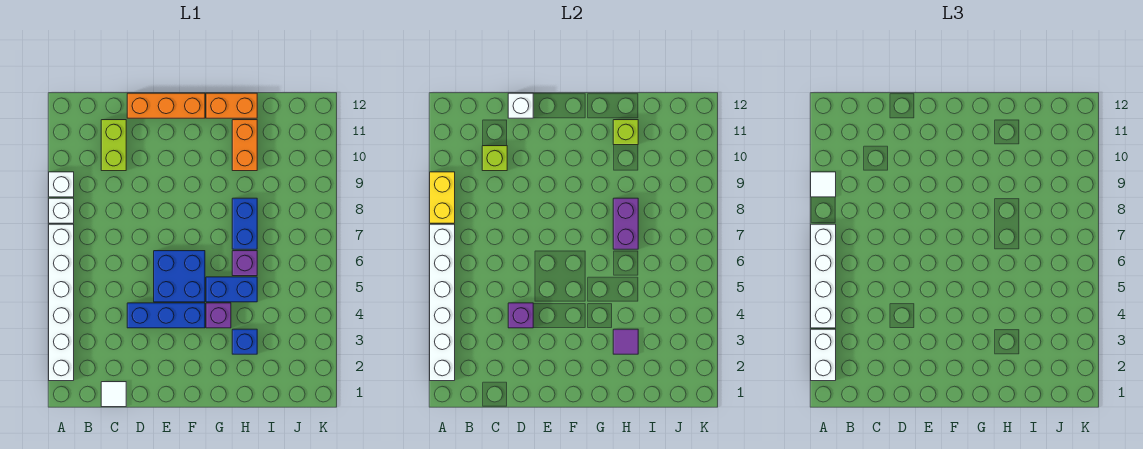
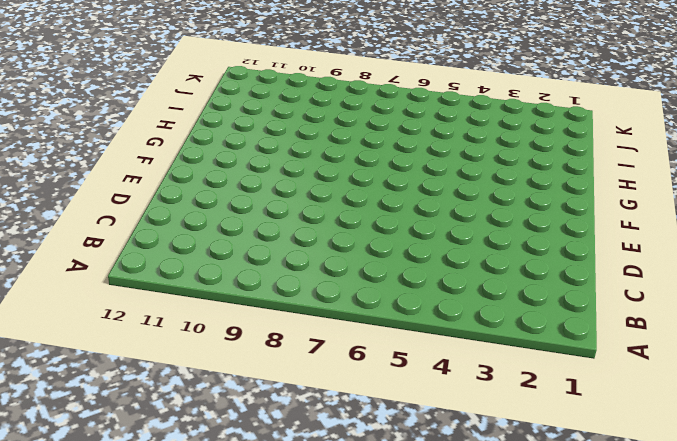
none -> white 1x6 brick [49,224,74,381]
none -> white 1x1 brick [49,198,74,223]
none -> white 1x1 brick [49,172,74,197]

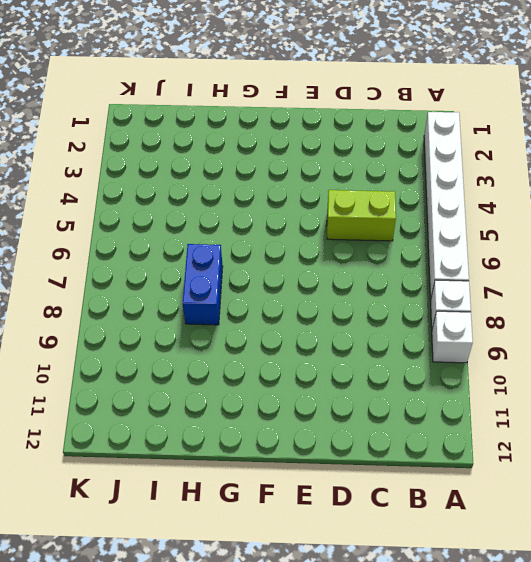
lime 1x2 brick [327,190,396,241] -> lime 1x2 brick turned to [101,120,126,171]
none -> white 1x1 tile [101,382,126,407]
none -> blue 1x3 brick [127,303,205,328]
none -> orange 1x3 brick [127,93,205,118]

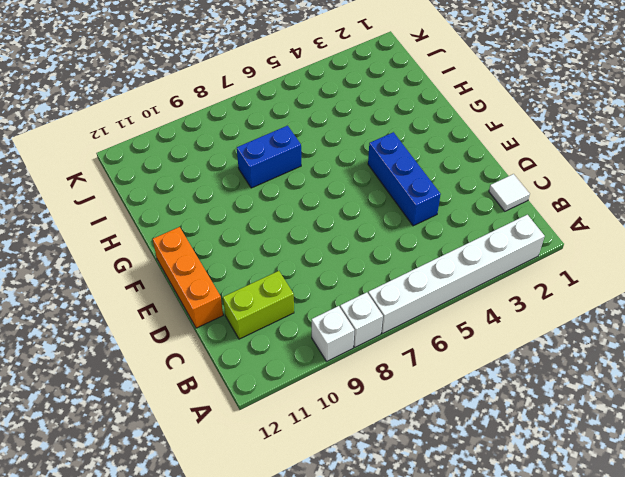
none -> blue 2x2 brick [154,251,205,302]
none -> purple 1x1 brick [206,303,231,328]
none -> blue 1x2 brick [206,277,257,302]

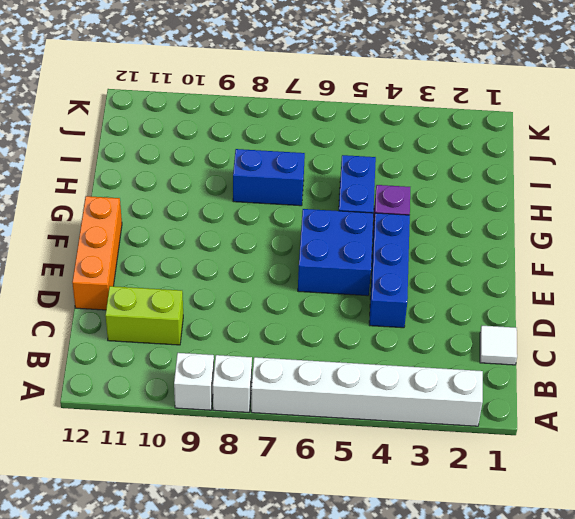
none -> orange 1x2 brick [206,93,257,118]
none -> blue 1x1 brick [232,329,257,354]
none -> purple 1x1 brick [232,251,257,276]

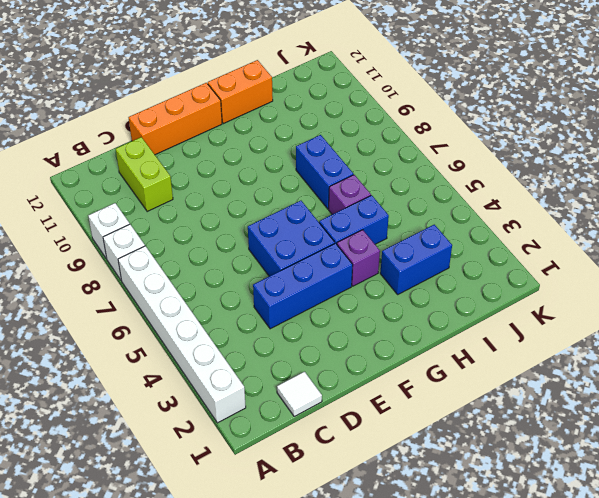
blue 1x2 brick [380,225,452,294] -> blue 1x1 brick [232,329,257,354]
none -> orange 1x2 brick [232,120,257,171]
none -> white 1x6 brick [430,224,455,381]
none -> yellow 1x2 brick [430,172,455,223]

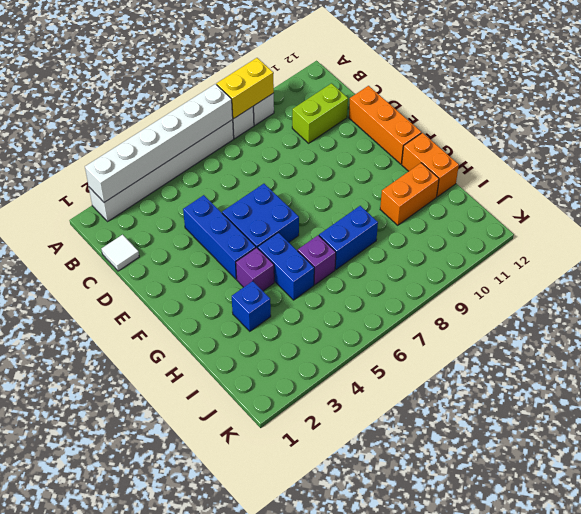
none -> lime 1x1 brick [482,146,507,171]
none -> purple 1x1 brick [508,303,533,328]
none -> white 1x1 brick [508,93,533,118]

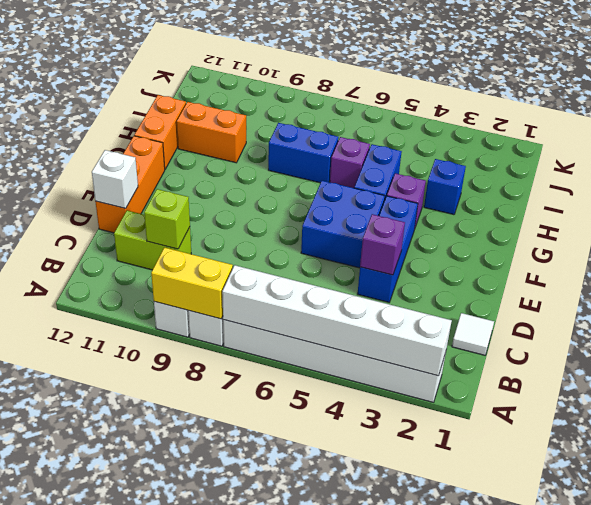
none -> purple 1x1 tile [613,329,638,354]
none -> purple 1x2 brick [613,198,638,249]
none -> lime 1x1 brick [613,120,638,145]

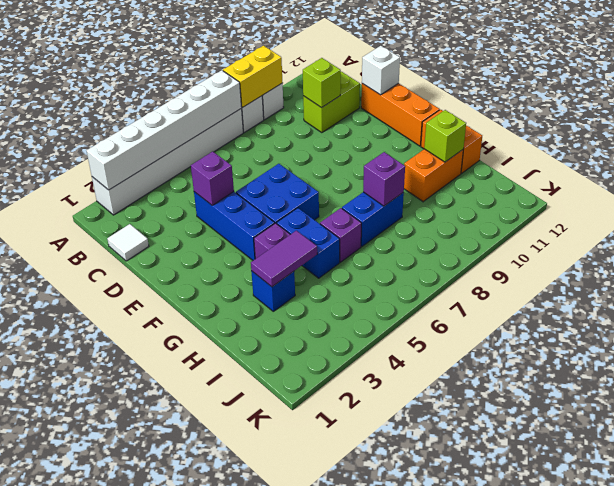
purple 1x2 tile [251,231,317,287] -> purple 1x1 tile [613,329,638,354]
purple 1x1 brick [363,152,405,206] -> purple 1x2 brick [613,198,638,249]
none -> white 1x2 brick [811,329,836,381]
none -> white 1x4 brick [811,224,836,328]
none -> white 1x1 tile [811,172,836,197]

